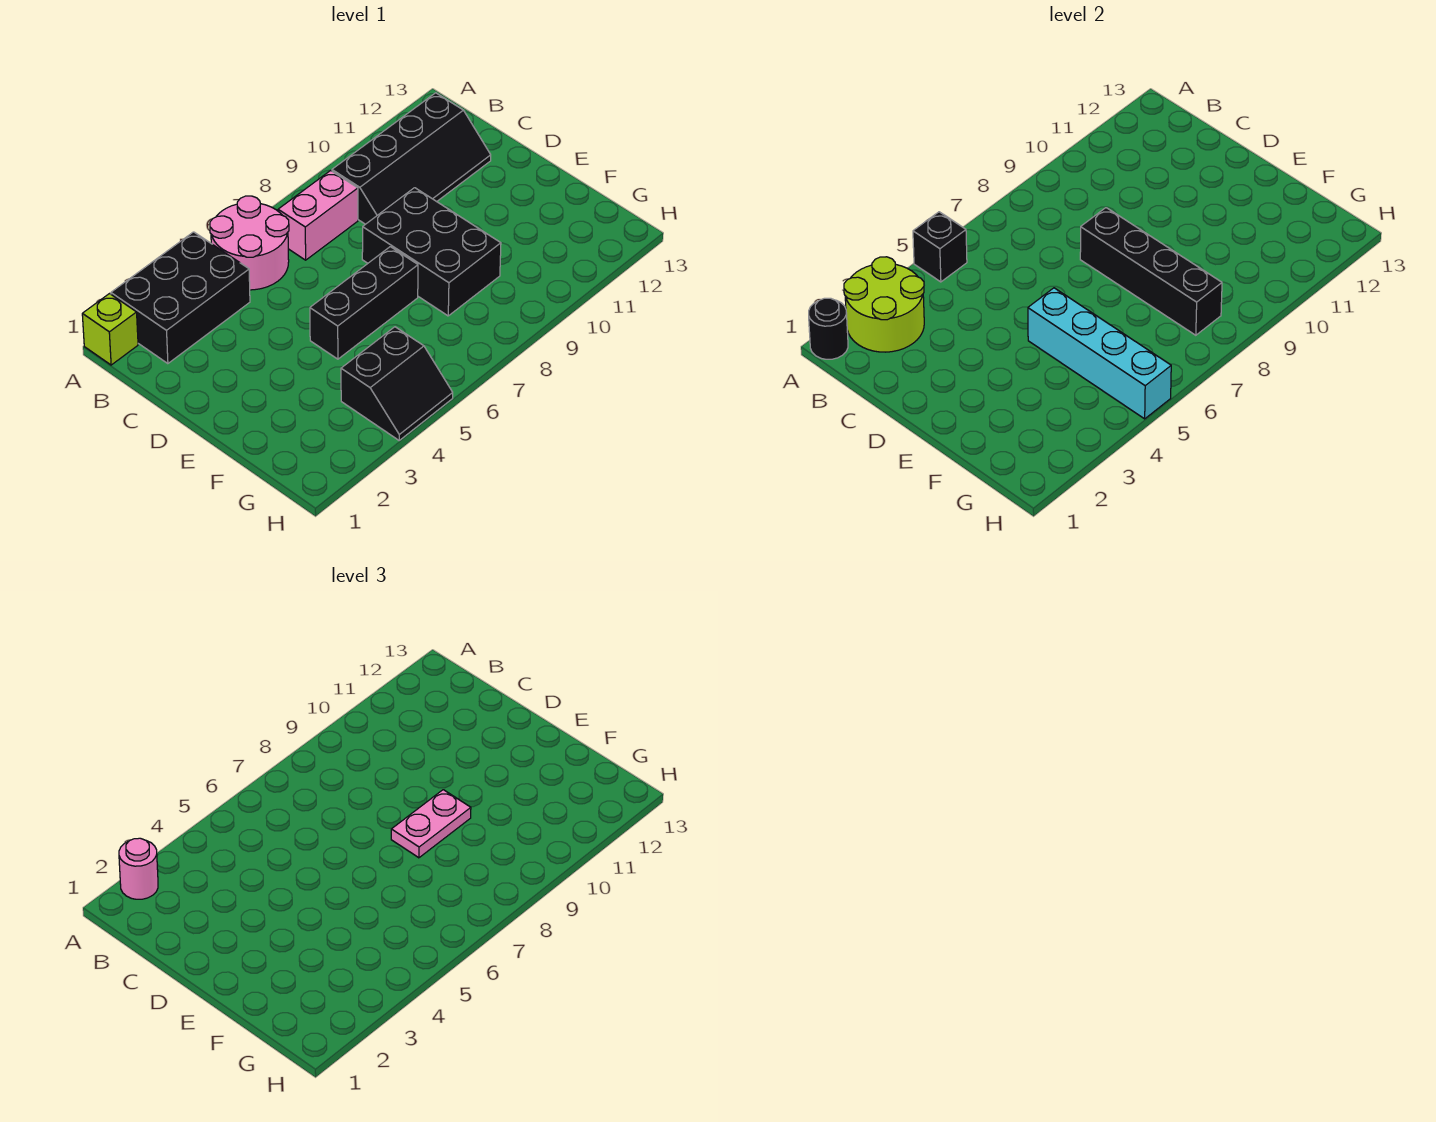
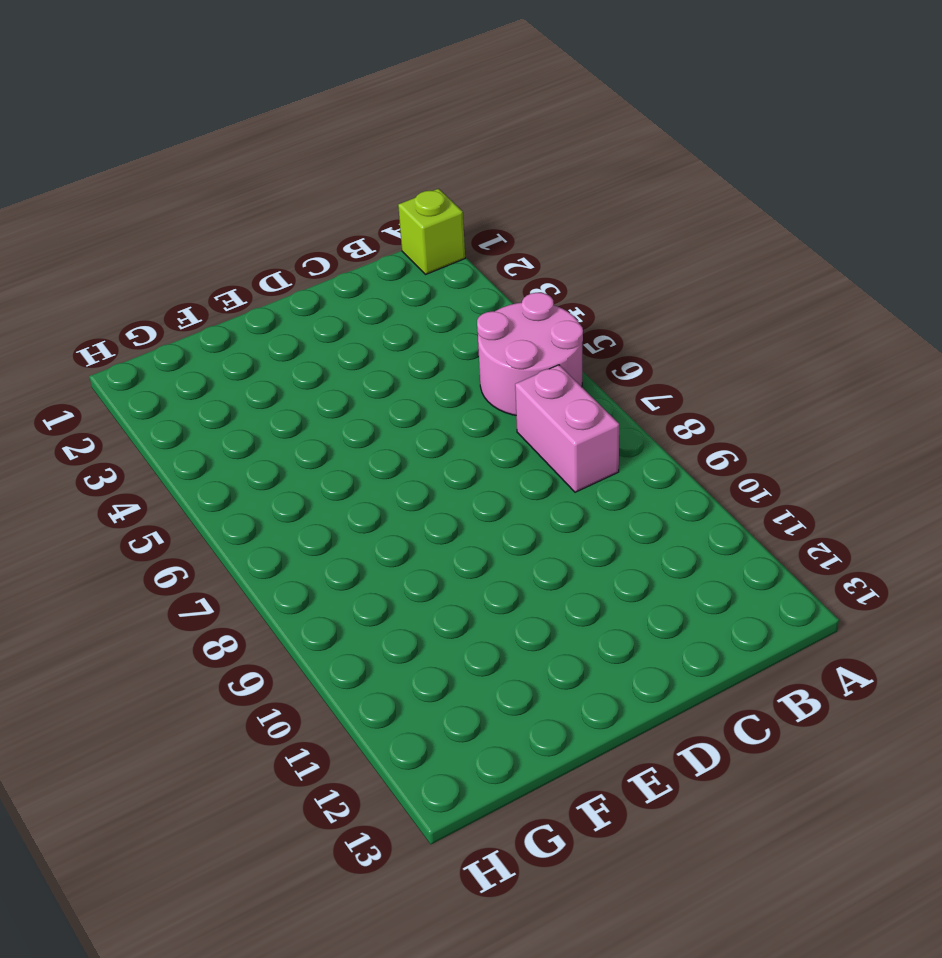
none -> black 2x3 brick [111,232,250,364]
none -> black 2x4 slope [332,93,491,224]
none -> black 2x3 brick [362,188,501,316]

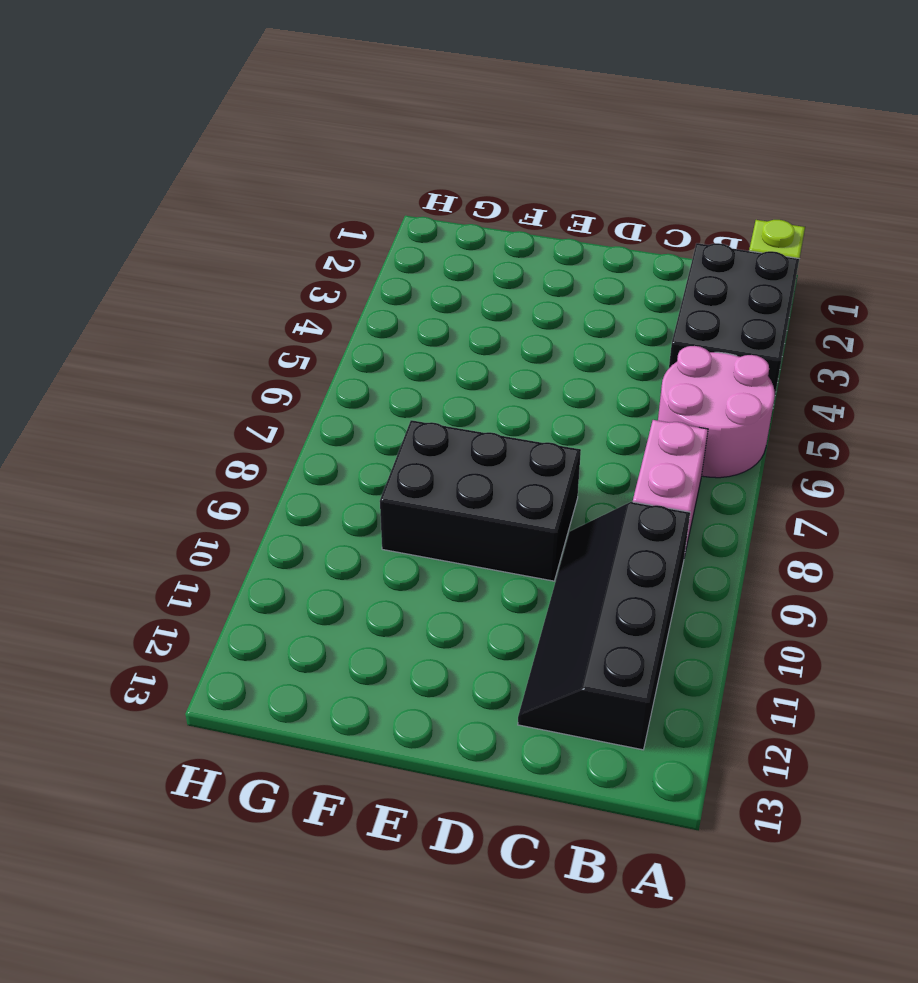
none -> black 1x3 brick [310,247,418,359]
none -> black 2x2 slope [341,327,453,440]
none -> black 1x1 round brick [809,298,848,359]

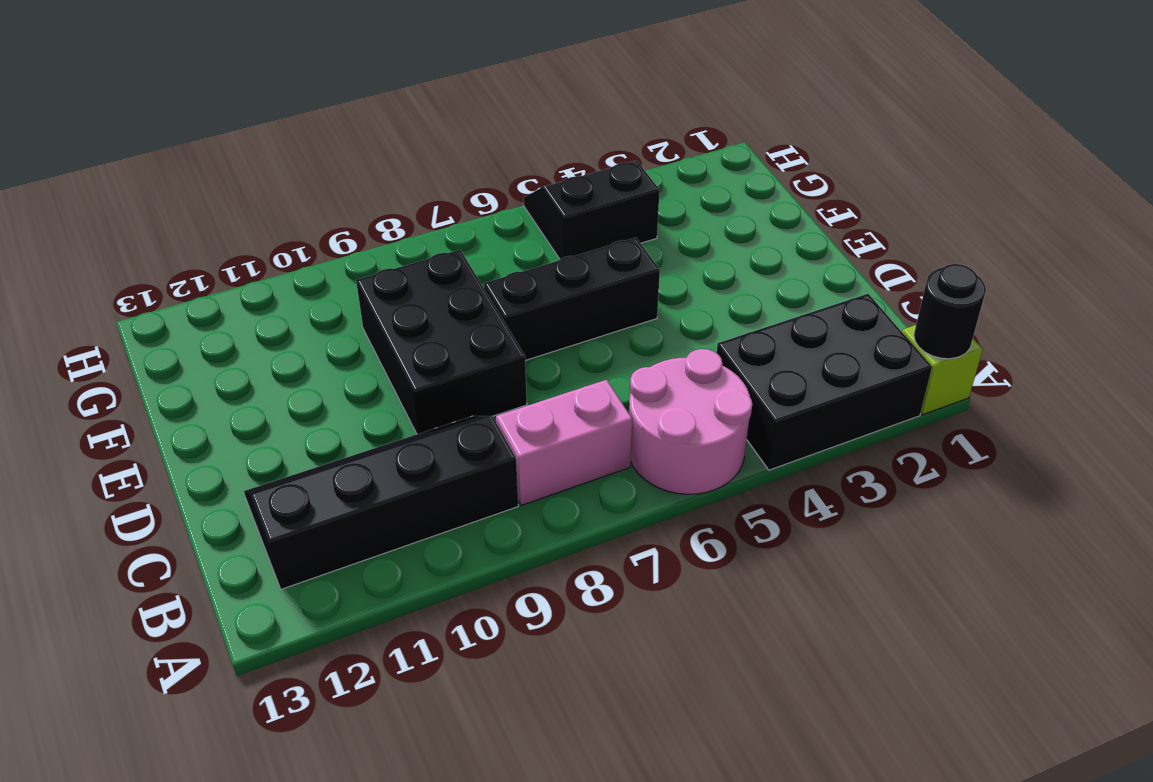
none -> lime 2x2 round brick [844,257,924,352]
none -> black 1x1 brick [913,212,967,282]
none -> black 1x4 brick [1080,208,1222,335]

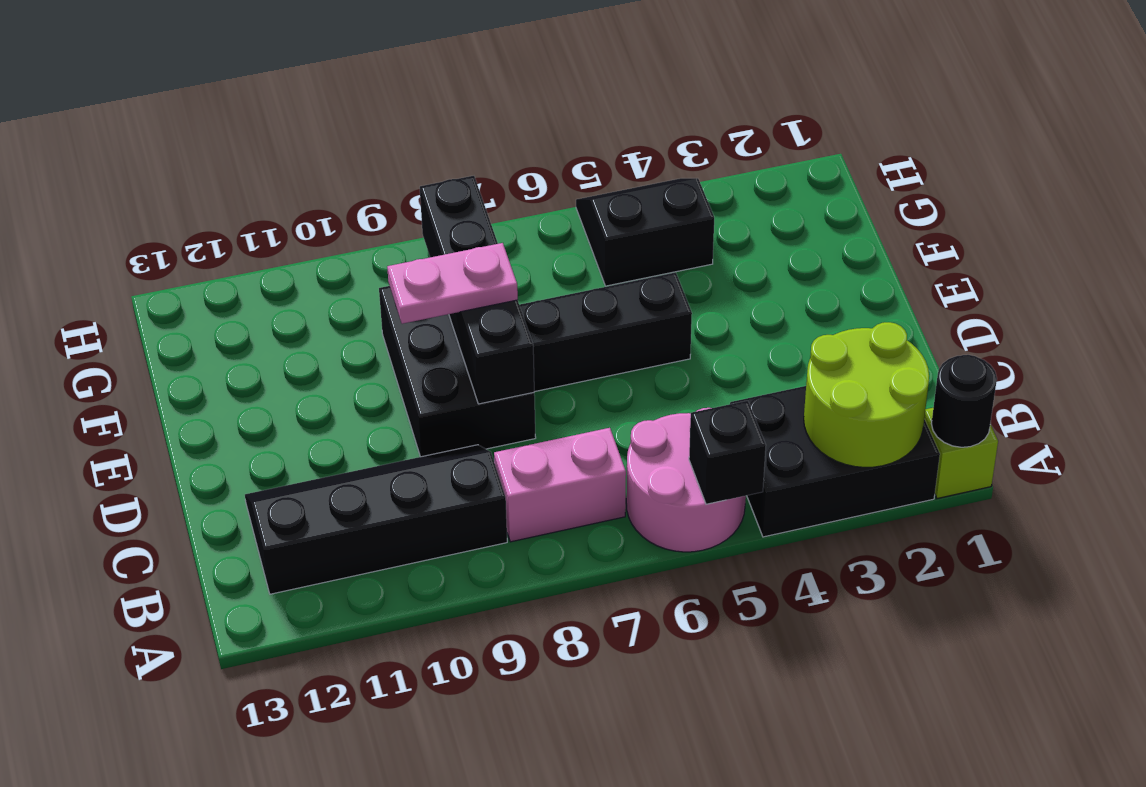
none -> cyan 1x4 brick [1028,288,1171,419]
none -> pink 1x1 round brick [119,838,158,899]

